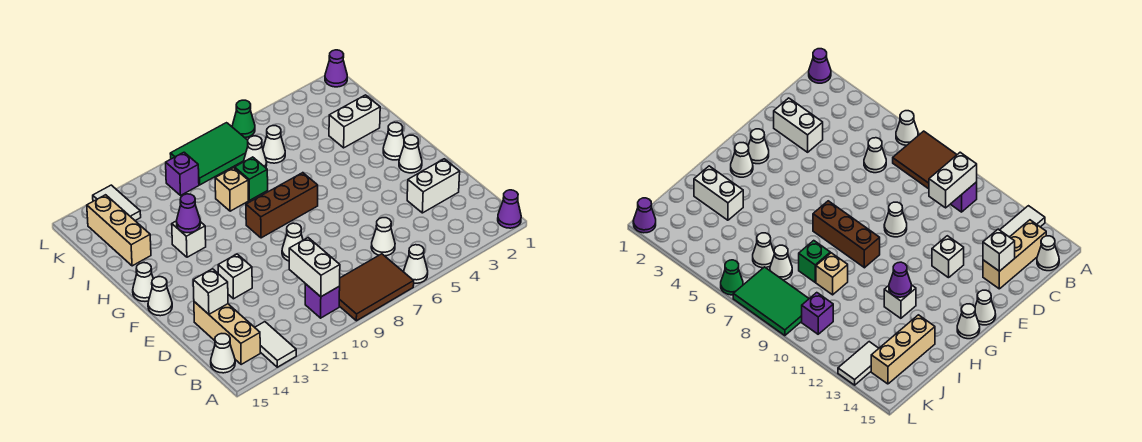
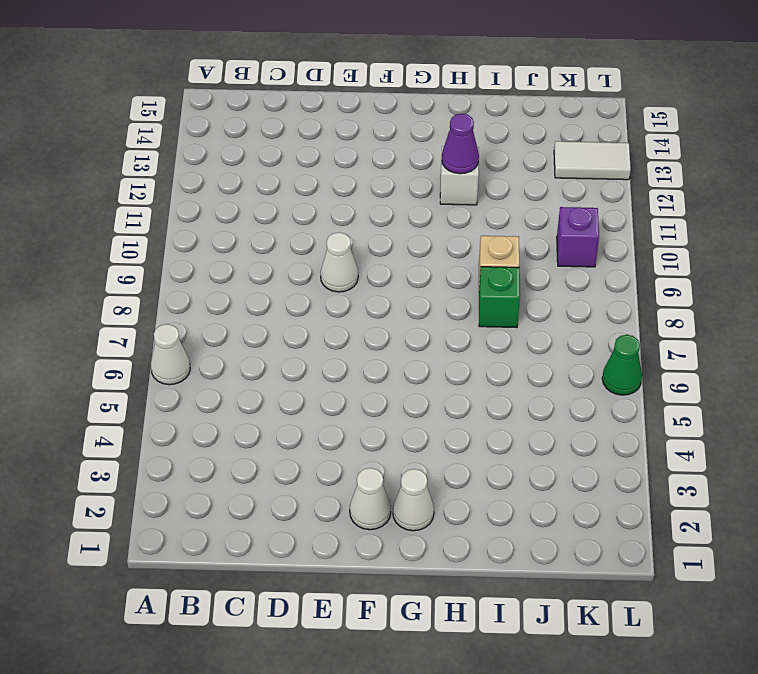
none -> purple 1x1 cone [498,190,521,228]
none -> brown 2x3 tile [339,254,414,321]
none -> white 1x2 tile [255,322,296,367]
none -> purple 1x1 brick [305,284,340,318]

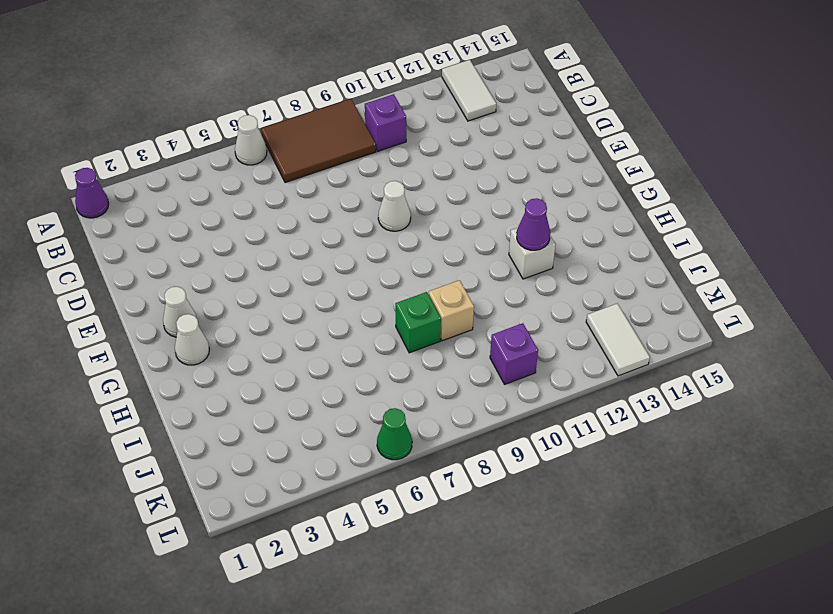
none -> tan 1x3 brick [194,302,260,364]
none -> white 1x1 cone [211,334,235,373]
none -> white 1x1 cone [371,218,395,256]
none -> white 1x2 brick [407,159,460,213]

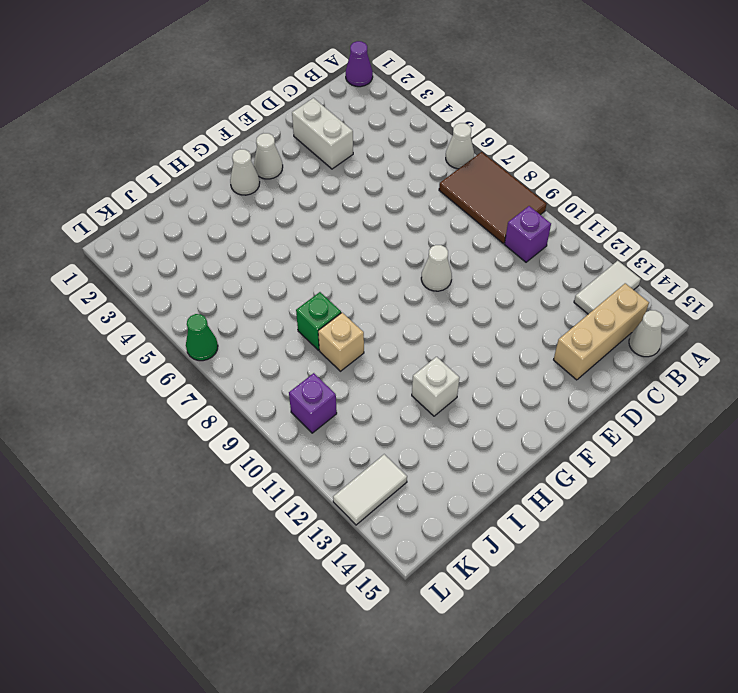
none -> white 1x1 cone [371,218,395,256]
none -> white 1x1 brick [218,254,252,299]
none -> white 1x1 cone [148,277,172,316]
none -> brown 1x3 brick [246,173,318,238]

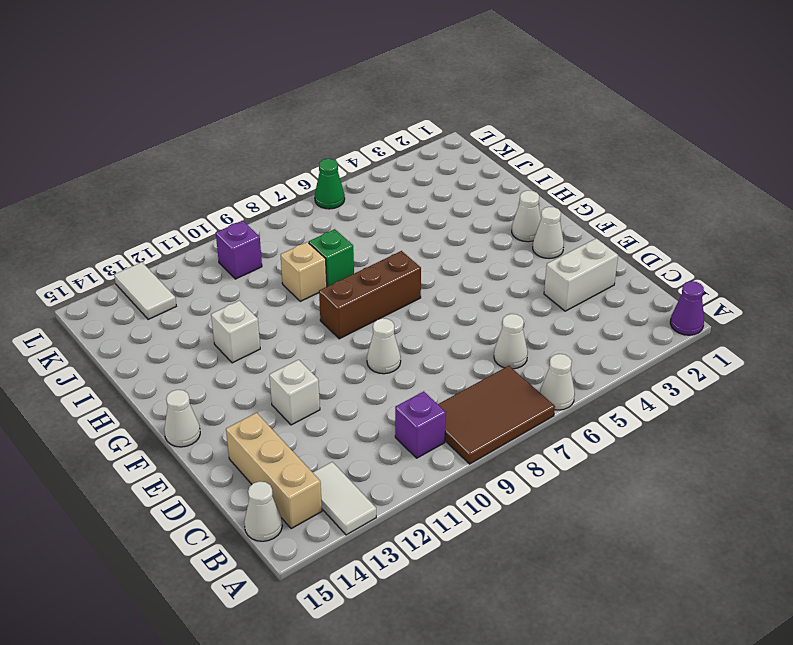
none -> white 1x1 cone [133,263,153,301]
none -> white 1x2 brick [329,95,380,148]
none -> tan 1x3 brick [87,195,151,266]
none -> white 1x1 cone [263,126,285,163]

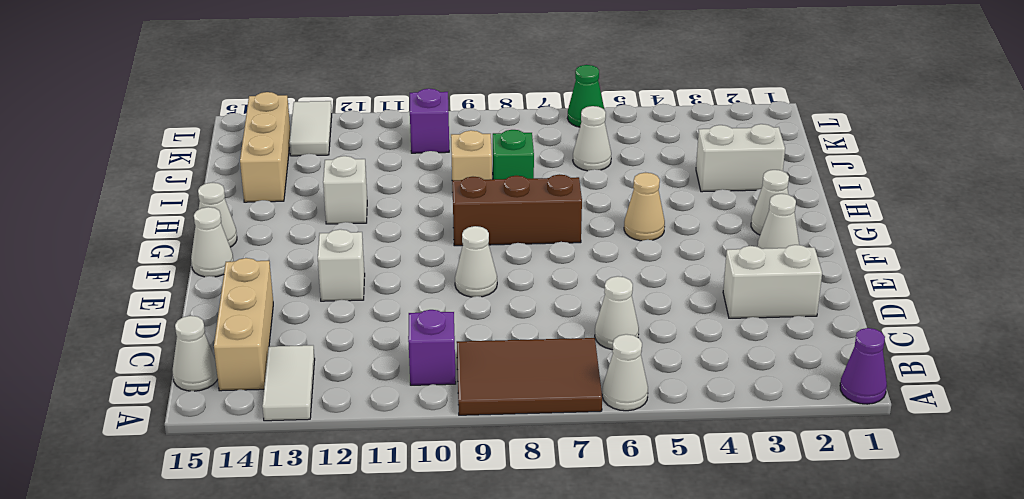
tan 1x1 cone [624,173,665,241] -> none
none -> white 1x1 cone [244,136,267,168]
none -> green 2x3 tile [170,123,248,185]
none -> purple 1x1 cone [325,50,347,87]
none -> white 1x2 brick [289,238,340,297]

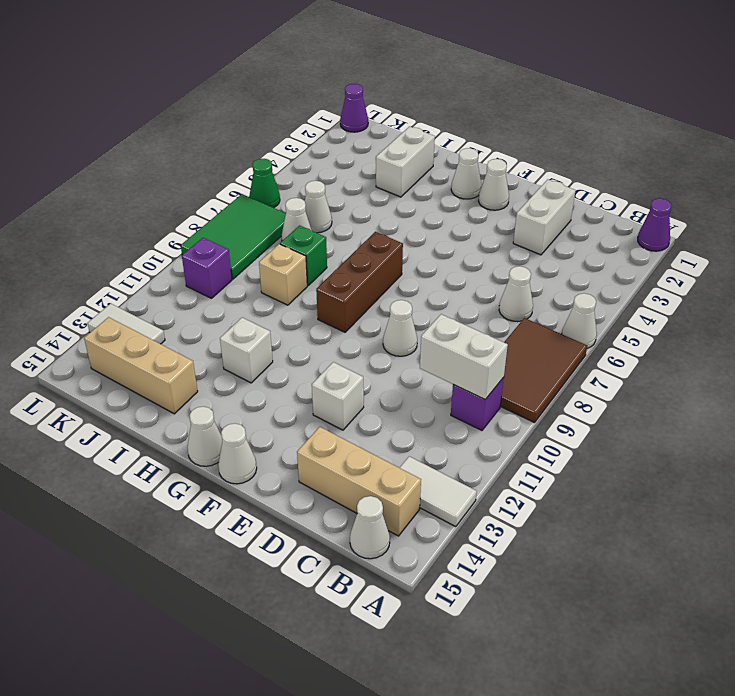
none -> white 1x1 brick [193,269,228,314]
none -> purple 1x1 cone [176,194,200,233]

